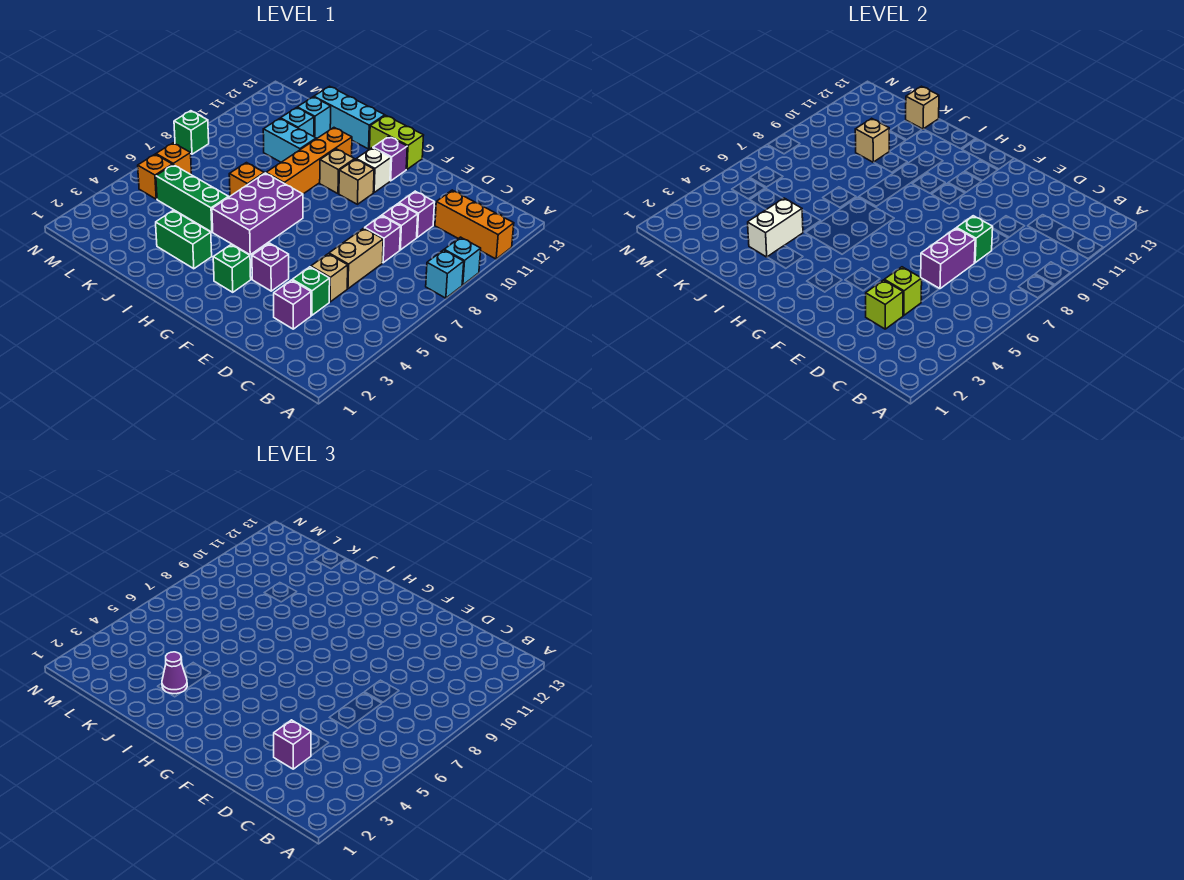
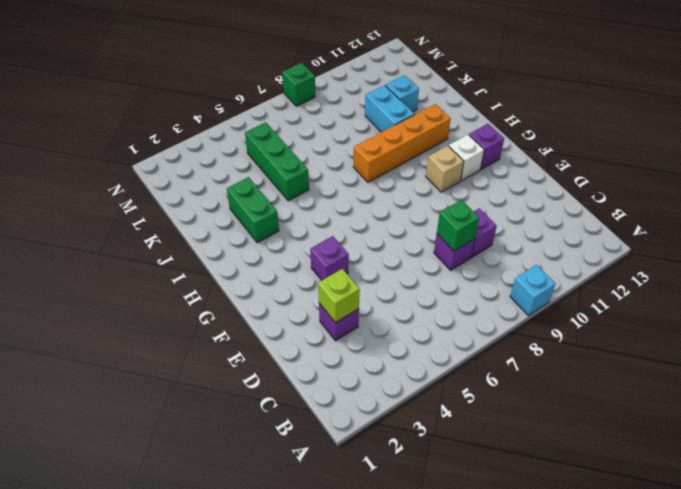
none -> cyan 1x1 brick [426,250,464,298]
none -> orange 1x3 brick [435,190,514,259]
none -> green 1x1 brick [292,267,330,315]
none -> tan 1x1 brick [311,254,348,302]

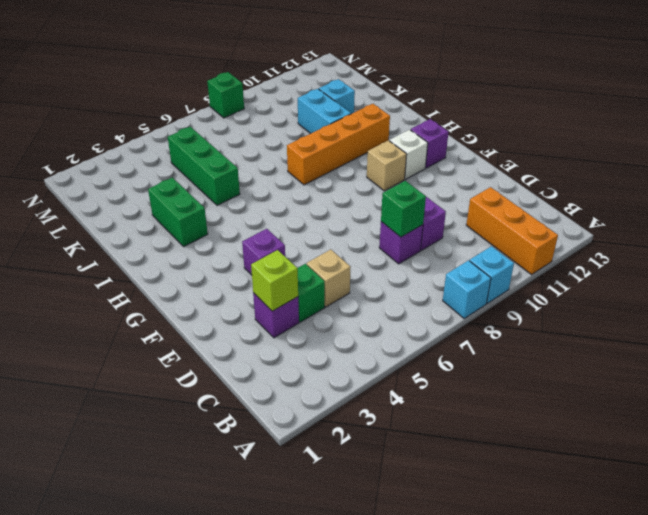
none -> tan 1x2 brick [329,228,383,289]
none -> purple 1x1 brick [399,191,435,237]
none -> green 1x1 brick [213,244,251,292]
none -> lime 1x2 brick [370,115,424,169]

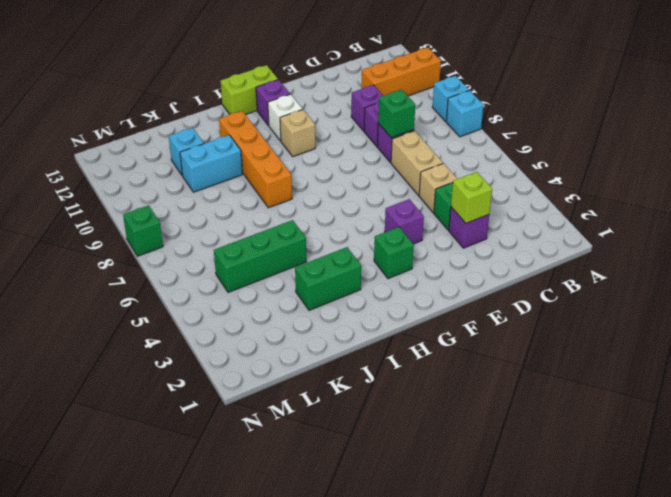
none -> purple 2x3 brick [212,173,303,255]
none -> tan 1x1 brick [320,149,355,194]
none -> cyan 1x3 brick [314,86,385,149]
none -> orange 1x1 brick [229,163,264,196]

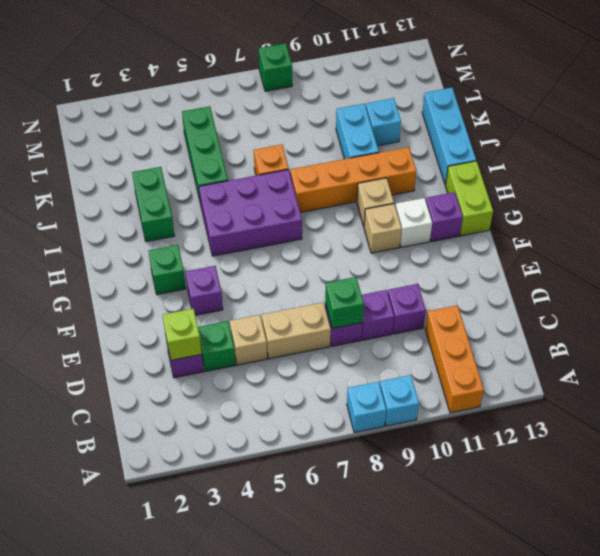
none -> cyan 1x1 brick [297,97,331,139]
none -> orange 1x1 brick [138,154,172,199]
none -> orange 1x1 brick [156,143,191,174]
none -> lime 1x1 brick [884,267,922,315]

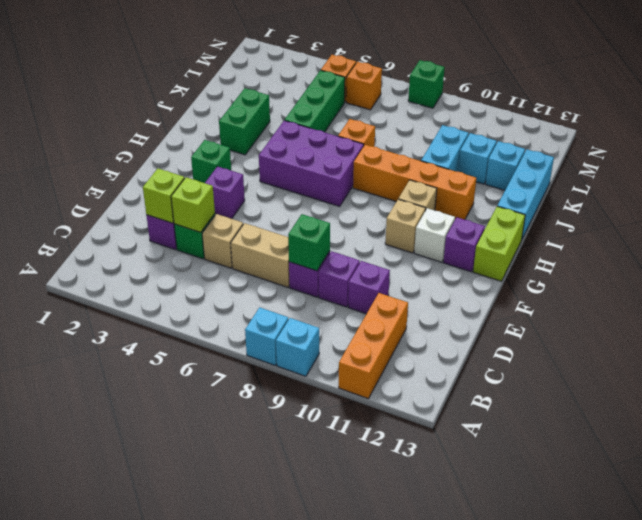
none -> purple 1x2 brick [921,228,975,289]
none -> white 1x2 brick [748,198,803,257]
none -> tan 1x1 brick [855,118,889,162]
none -> tan 1x1 brick [906,86,939,129]

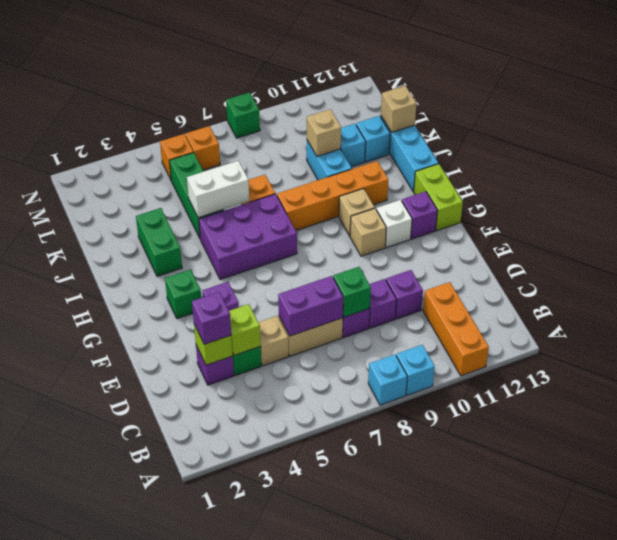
white 1x2 brick [187,161,249,218] -> white 1x2 brick moved to [748,198,803,257]
none -> purple 1x1 cone [162,652,187,694]

